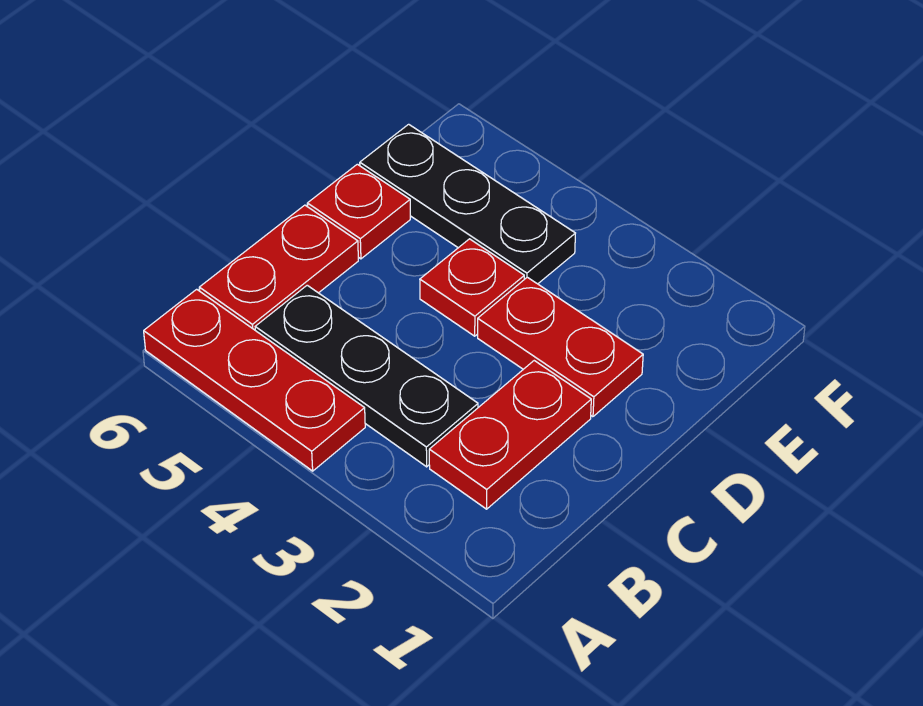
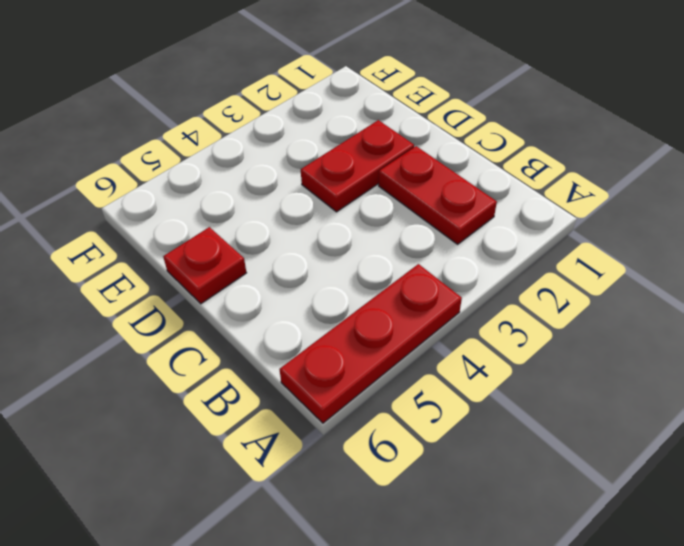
none -> black 1x3 plate [255,285,478,467]
none -> red 1x2 plate [199,205,358,330]

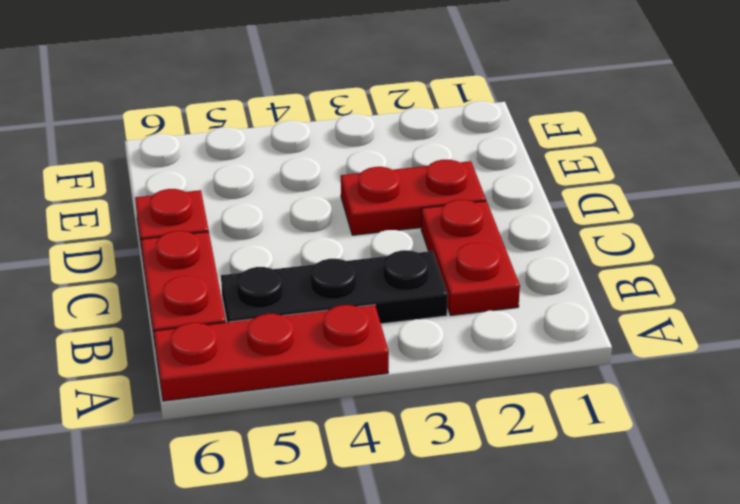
none -> red 1x1 plate [420,239,524,336]
none -> black 1x3 plate [360,124,575,284]

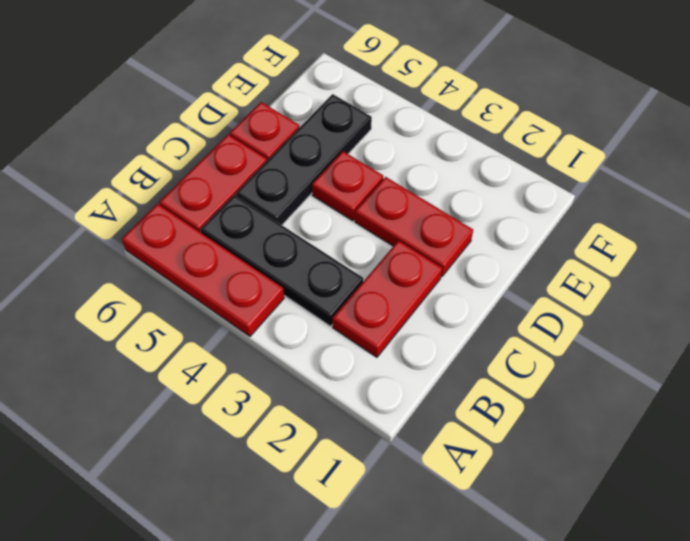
black 1x3 plate [236,94,372,225] -> black 1x3 plate turned to [360,124,575,284]

